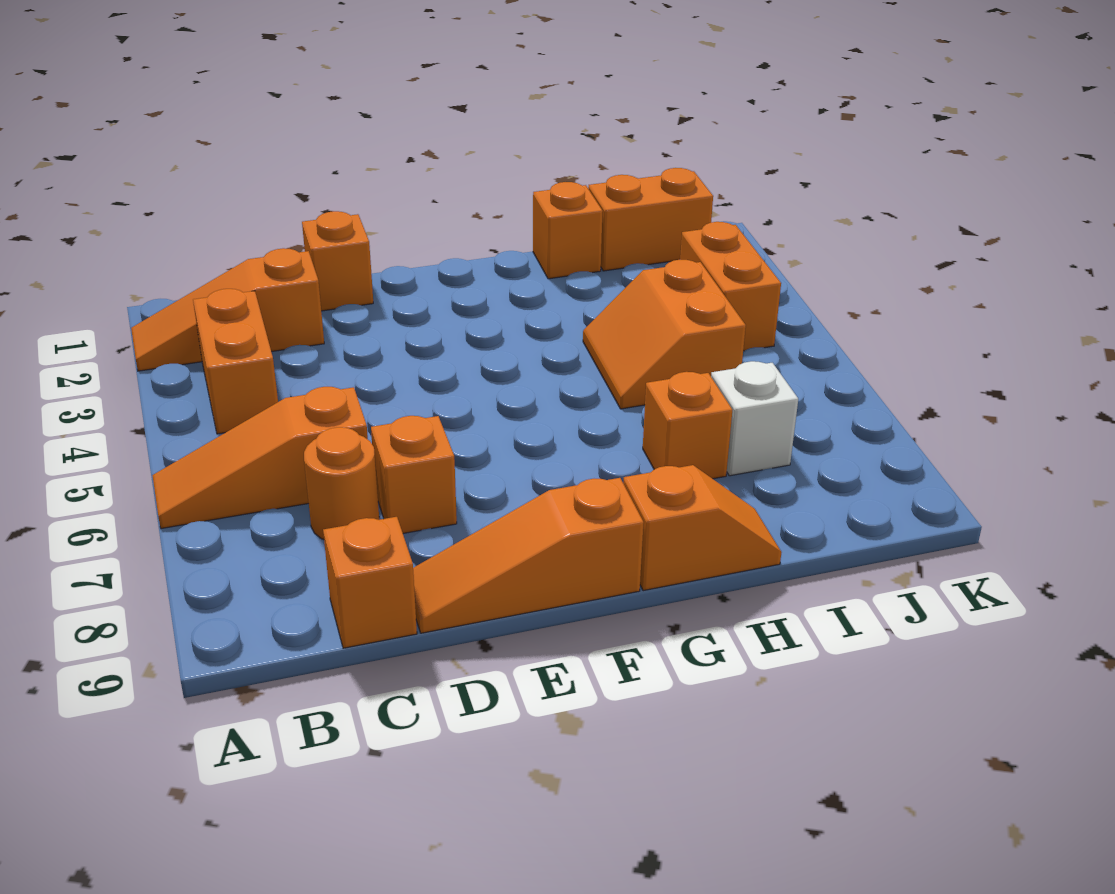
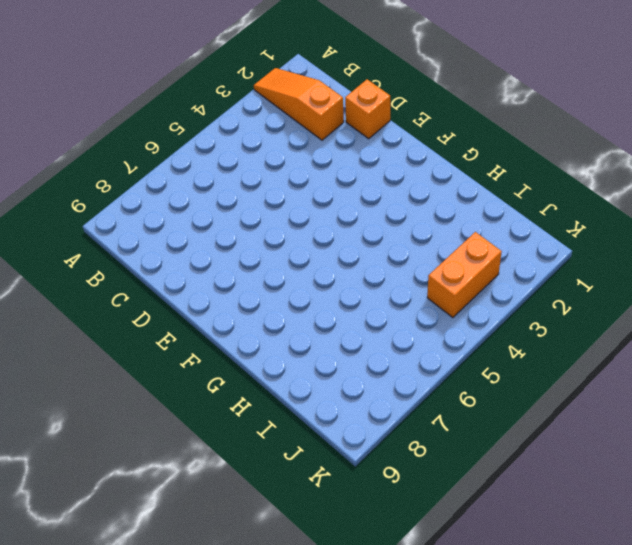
none -> orange 1x3 slope [152,387,368,529]
none -> orange 1x2 brick [193,289,278,434]
none -> orange 1x1 round brick [304,427,379,540]

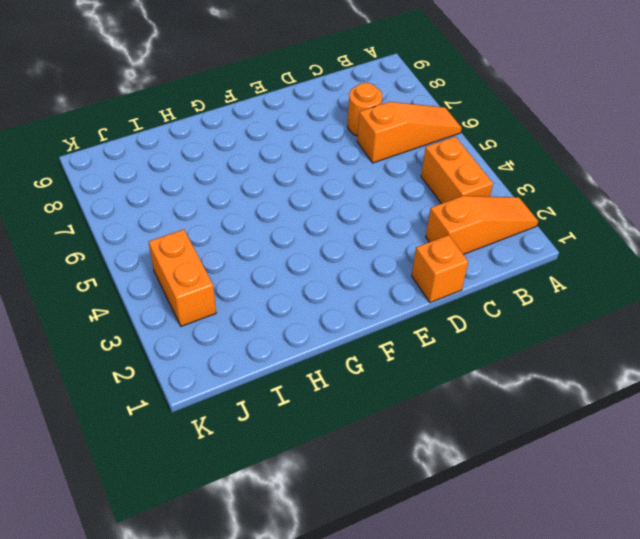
none -> orange 1x1 brick [323,517,417,648]
none -> orange 1x1 brick [371,416,457,533]
none -> orange 1x3 slope [413,478,644,633]

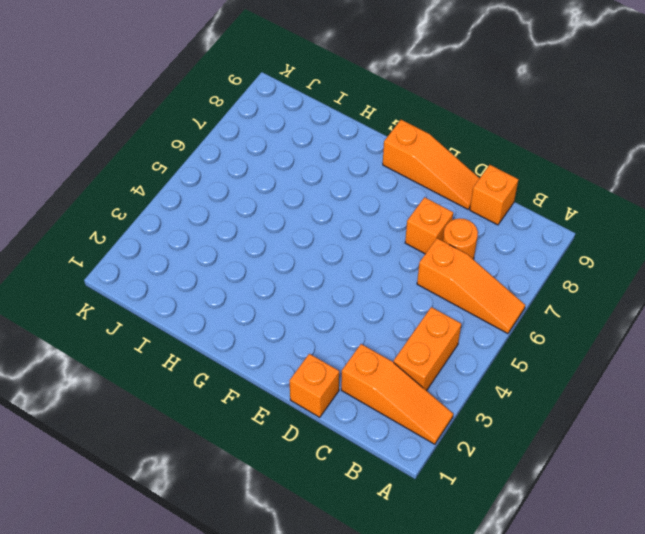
none -> orange 1x2 slope [623,465,782,591]
none -> orange 1x1 brick [533,182,603,279]
none -> orange 2x2 slope [583,260,746,409]

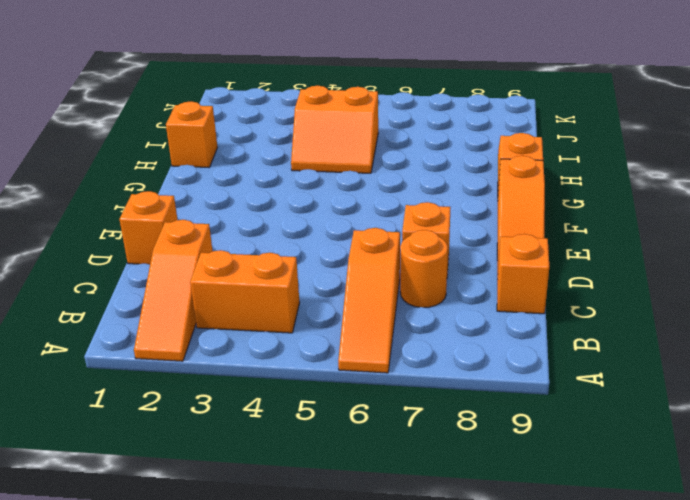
none -> orange 1x1 brick [643,372,732,479]
none -> orange 1x2 brick [588,168,713,271]
none -> white 1x1 brick [711,361,798,476]

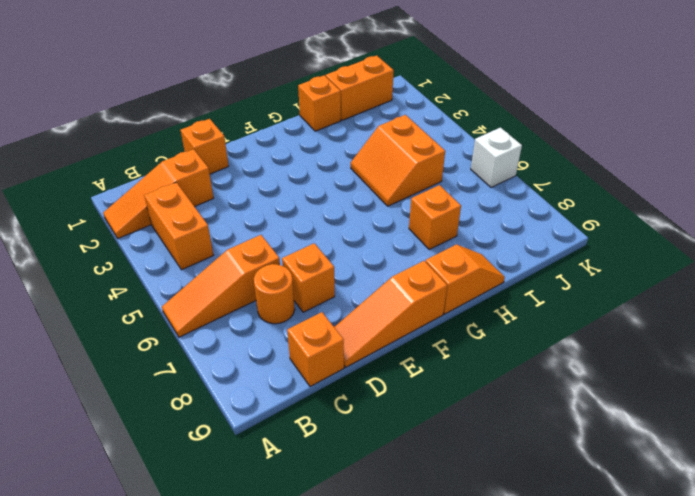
white 1x1 brick [471,128,522,187] -> white 1x1 brick moved to [711,361,798,476]
none -> orange 1x2 brick [680,222,781,351]

